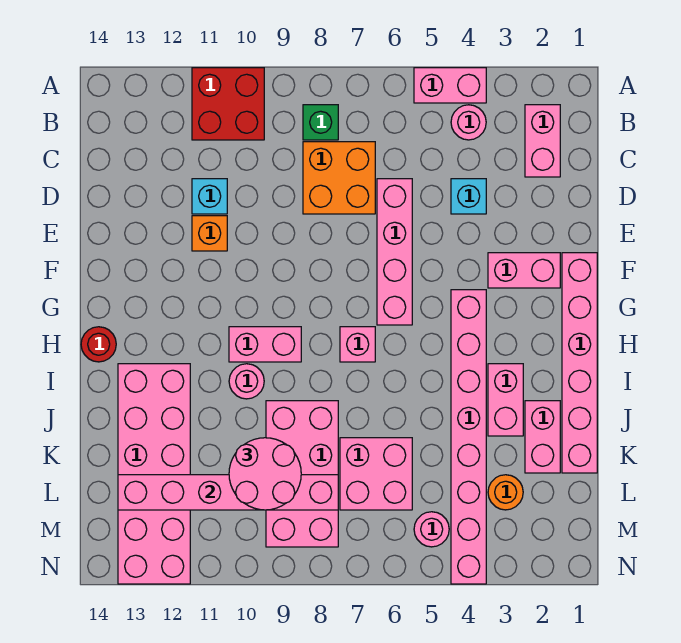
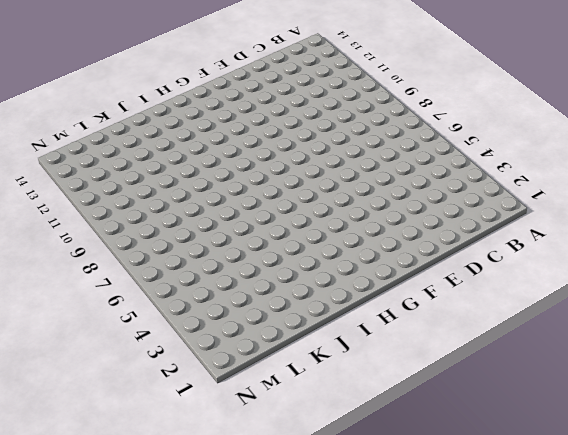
none -> pink 1x2 brick [414,68,486,103]
none -> red 2x2 brick [192,68,264,140]
none -> pink 1x2 brick [525,105,560,177]

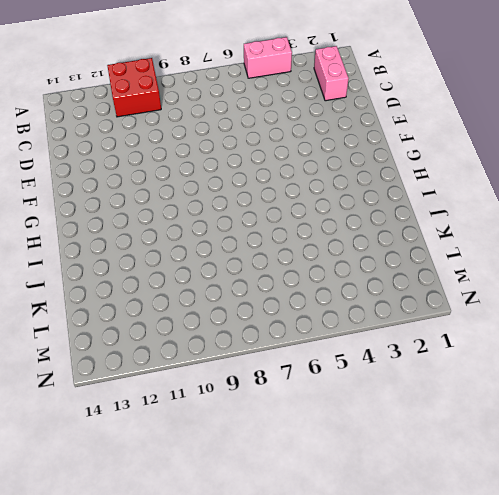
none -> pink 1x1 round brick [451,105,486,140]
none -> green 1x1 brick [303,105,338,140]
none -> orange 2x2 brick [303,142,375,214]

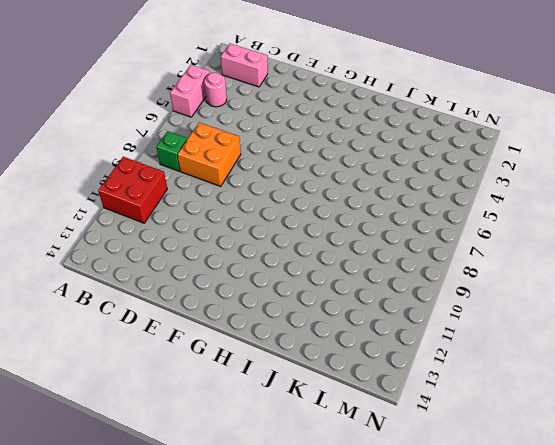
none -> cyan 1x1 brick [451,179,486,214]
none -> pink 1x4 brick [377,179,412,325]
none -> cyan 1x1 brick [192,179,227,214]

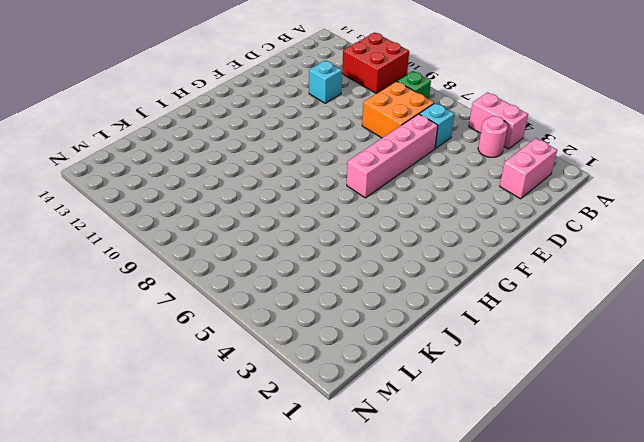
cyan 1x1 brick [420,103,455,148] -> cyan 1x1 brick moved to [451,179,486,214]
none -> orange 1x1 brick [192,216,227,251]
none -> pink 1x6 brick [562,253,597,473]
none -> pink 1x2 brick [488,253,560,288]

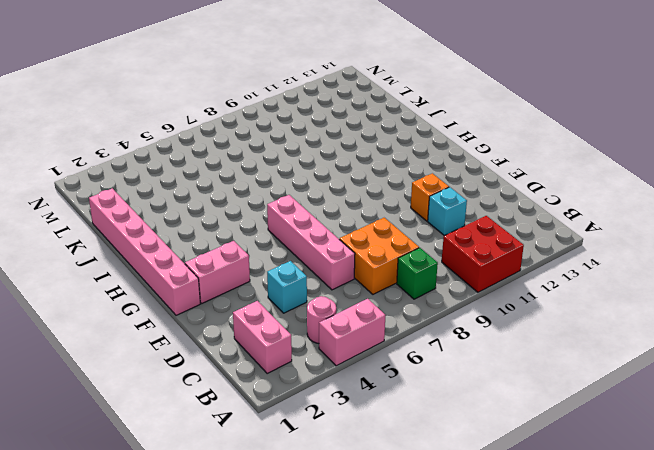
none -> pink 1x8 brick [451,290,486,584]
none -> pink 1x1 brick [340,327,375,362]
none -> pink 1x2 brick [229,327,301,362]

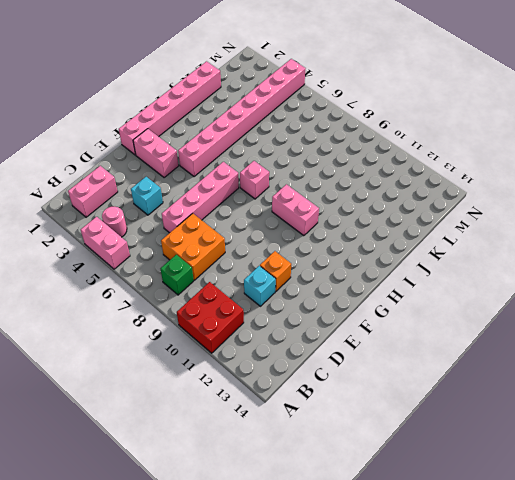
none -> red 1x1 round brick [81,327,116,362]
none -> pink 1x2 brick [488,364,523,436]
none -> pink 1x1 round brick [229,364,264,399]

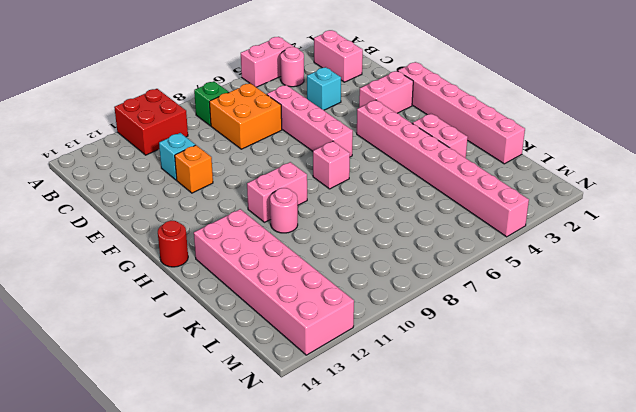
none -> pink 1x2 brick [525,401,560,473]
none -> pink 2x4 brick [266,401,338,547]
none -> pink 2x2 brick [340,438,412,510]

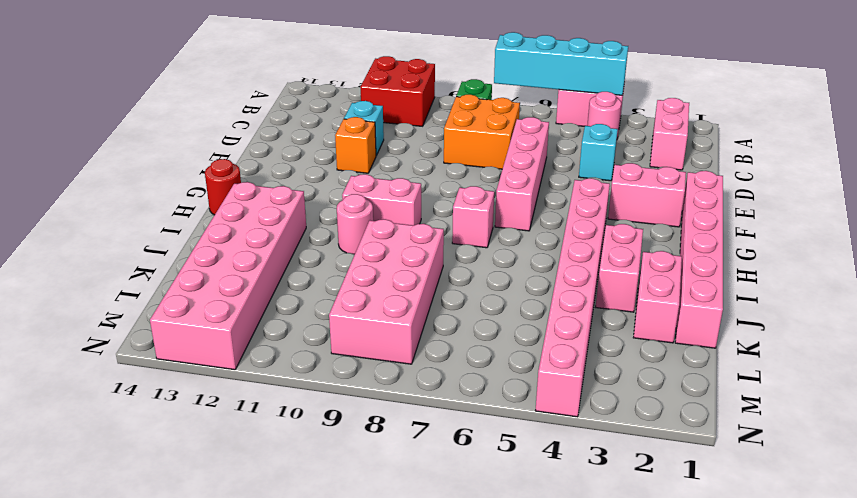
cyan 1x4 brick [494,32,628,95] -> none
none -> pink 2x2 brick [340,438,412,510]
none -> orange 1x1 round brick [488,475,523,510]
none -> pink 1x1 round brick [414,512,449,547]

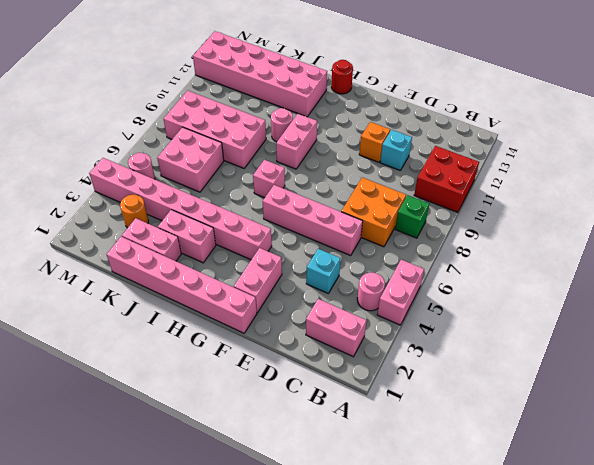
none -> pink 1x6 brick [118,475,338,510]
none -> pink 2x2 round brick [229,438,301,510]

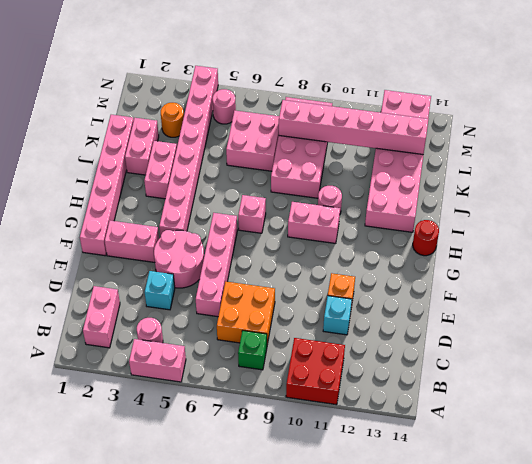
pink 2x2 round brick [154,230,204,288] -> pink 2x2 round brick moved to [229,438,301,510]

